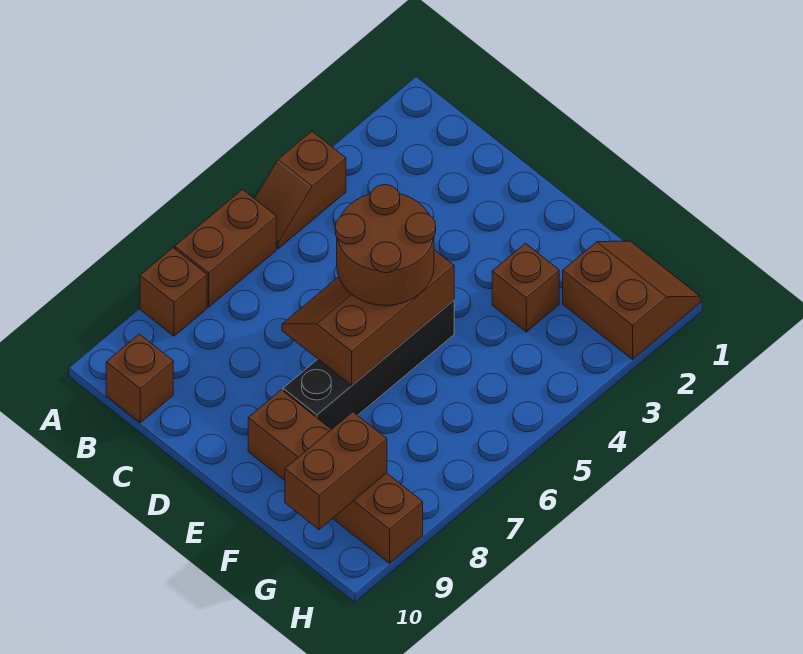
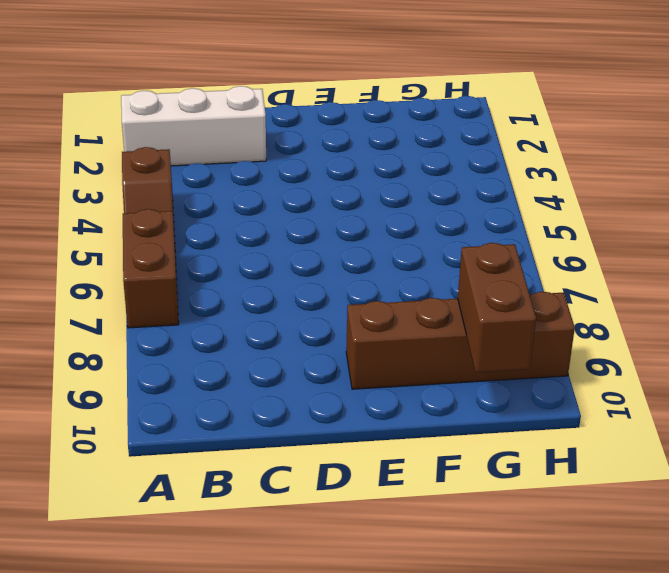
white 1x3 brick [121,86,266,166] -> none
none -> brown 1x1 brick [140,248,207,336]
none -> brown 1x1 brick [106,334,173,423]

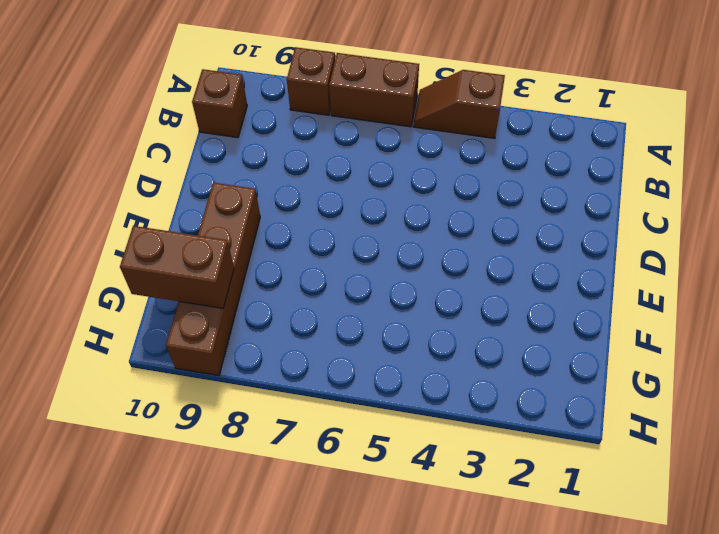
none -> black 1x4 brick [283,300,454,429]
none -> brown 1x1 brick [492,243,559,332]

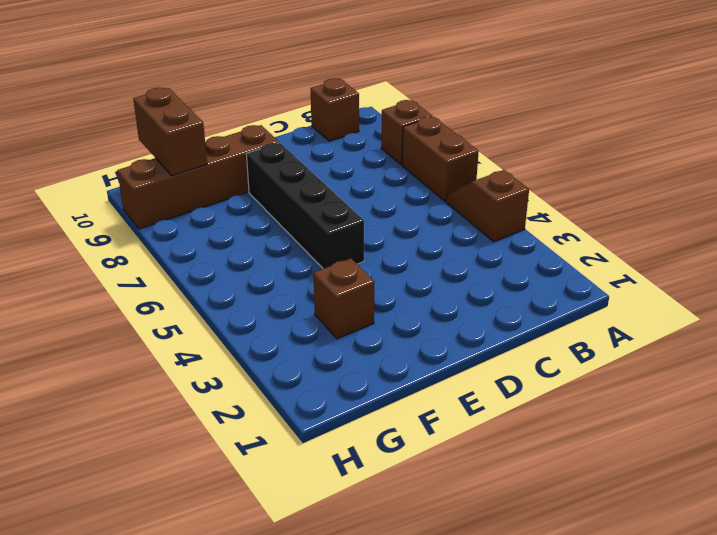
none -> brown 2x2 slope [563,241,700,359]
none -> brown 2x3 slope [282,250,454,385]

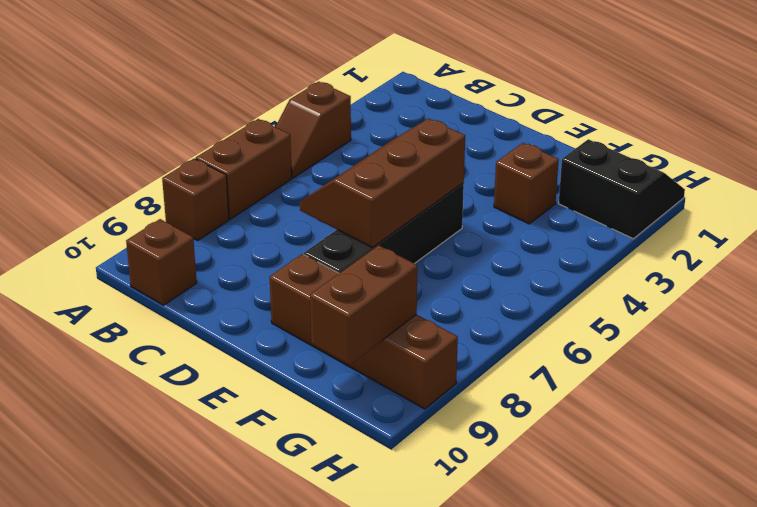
black 2x2 slope [559,139,685,239] -> brown 2x2 slope [563,241,700,359]
none -> brown 2x2 round brick [335,185,436,306]

